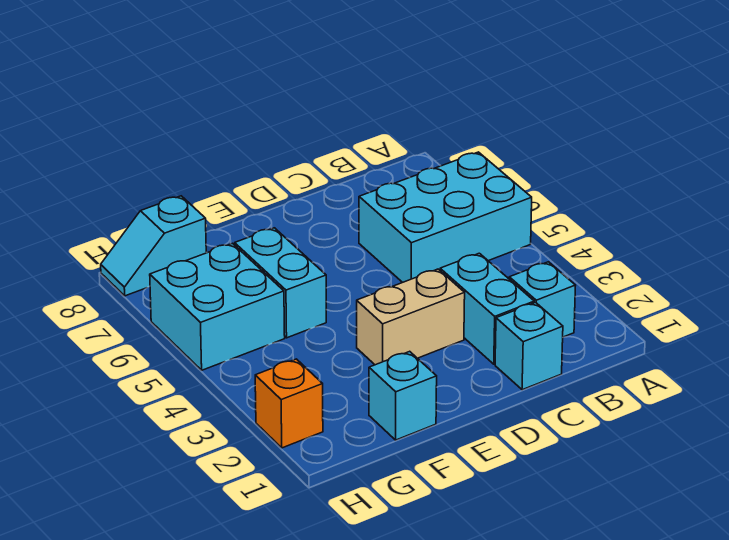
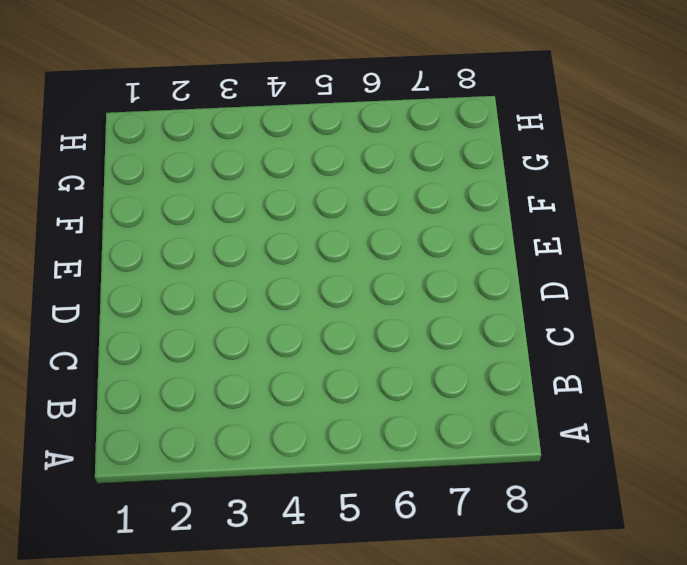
none -> cyan 2x3 brick [359,152,532,282]
none -> cyan 1x1 brick [509,262,576,337]

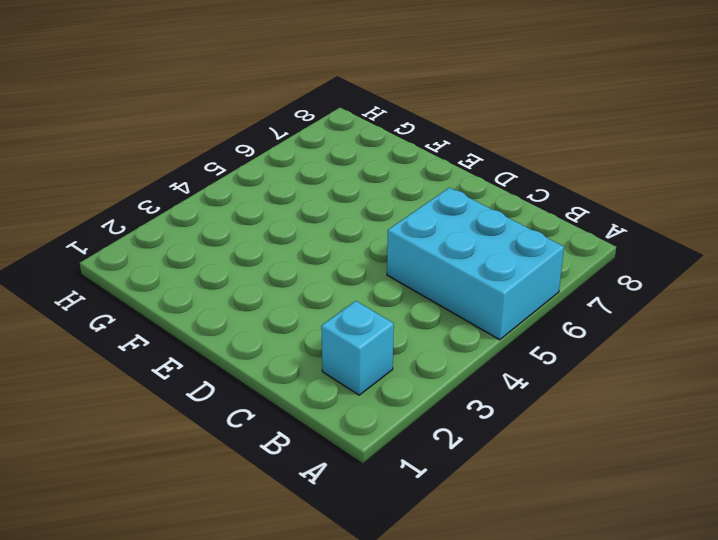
none -> cyan 1x1 brick [495,302,563,390]
none -> cyan 1x2 brick [440,253,534,364]

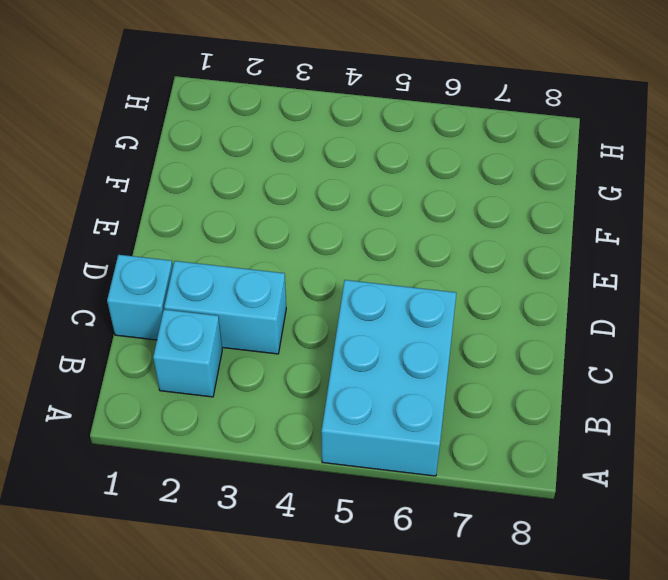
none -> tan 1x2 brick [357,269,465,365]
none -> cyan 1x1 brick [369,351,437,440]

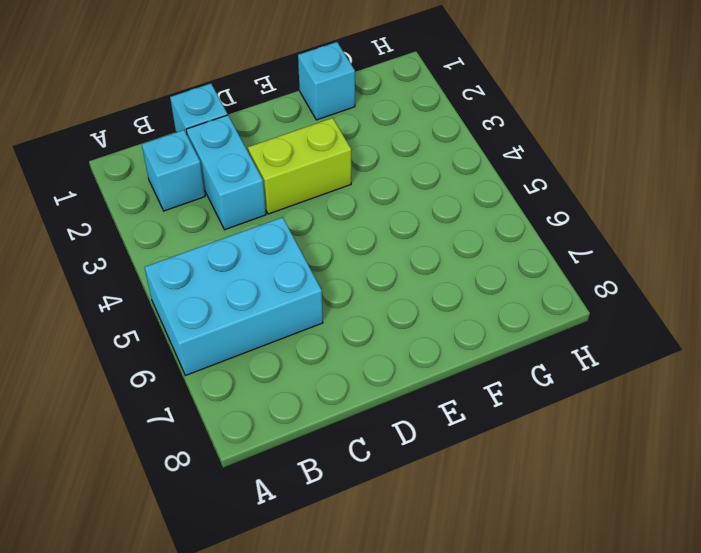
lime 1x2 brick [248,118,351,214] -> tan 1x2 brick [357,269,465,365]
none -> cyan 1x2 brick [235,228,326,338]
none -> cyan 2x2 brick [150,243,285,370]

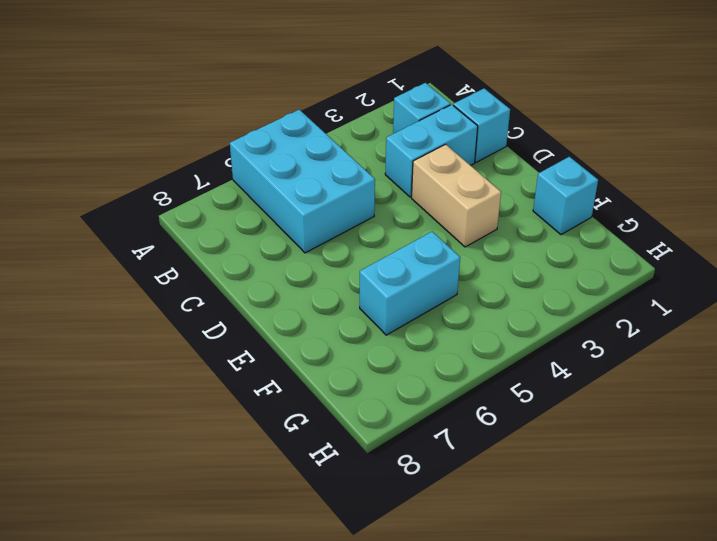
none -> cyan 2x2 brick [150,243,285,370]
none -> cyan 1x2 slope [101,196,206,296]

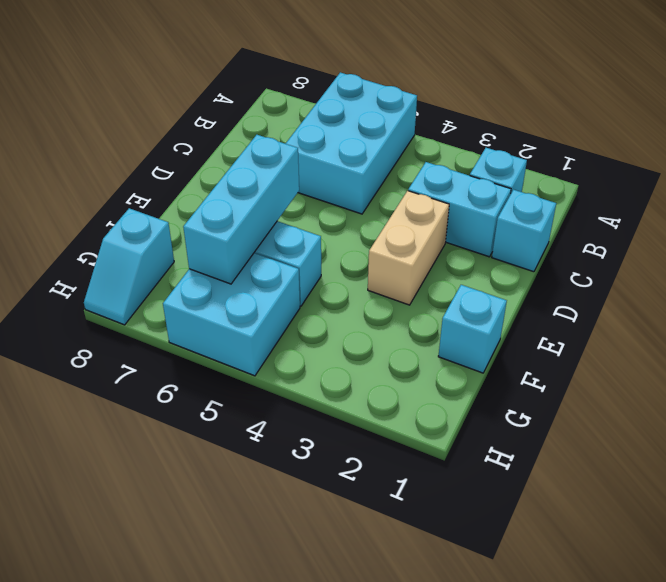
cyan 1x3 brick [183,135,299,284] -> none
none -> orange 1x1 brick [255,359,323,448]

